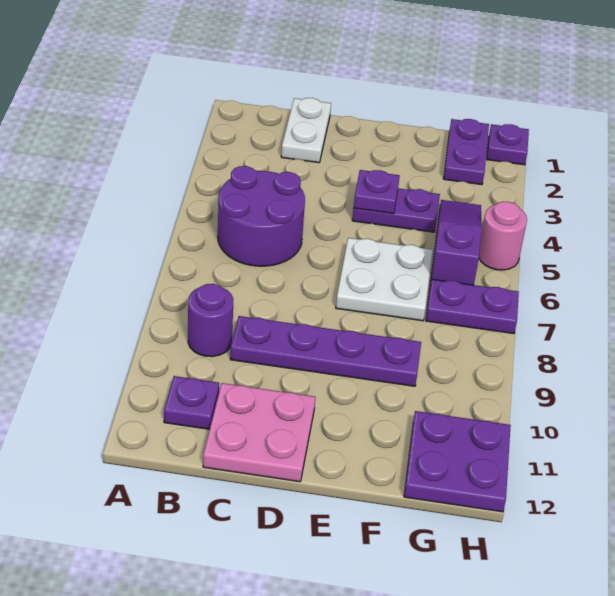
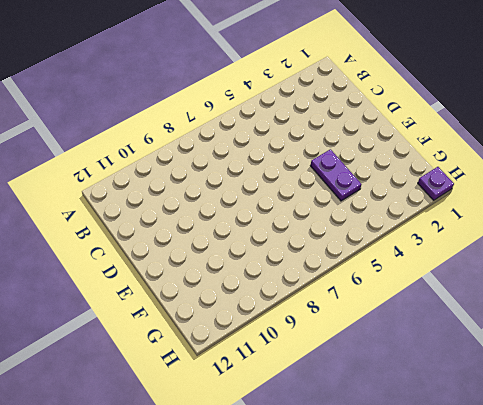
none -> purple 2x2 round brick [218,166,305,266]
none -> purple 1x1 round brick [188,284,233,357]
none -> purple 1x1 plate [164,376,219,429]

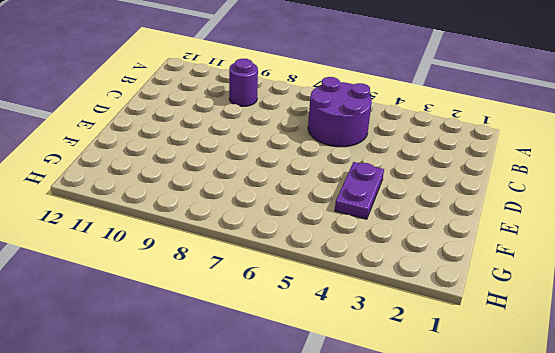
none -> purple 1x1 plate [164,376,219,429]
none -> white 1x2 plate [281,98,331,163]
none -> purple 1x4 plate [230,316,421,386]

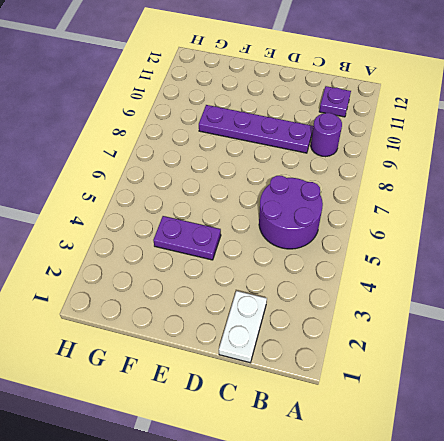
none -> pink 2x2 plate [203,383,315,482]
none -> white 2x2 plate [336,238,433,321]
none -> purple 1x2 plate [444,119,489,185]

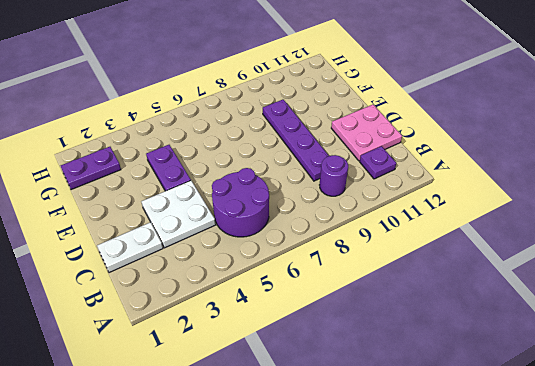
white 2x2 plate [141,181,216,248] -> white 2x2 plate moved to [336,238,433,321]
none -> purple 1x3 slope [431,200,482,285]
none -> purple 1x2 plate [426,279,519,334]
none -> purple 2x2 plate [404,411,511,512]

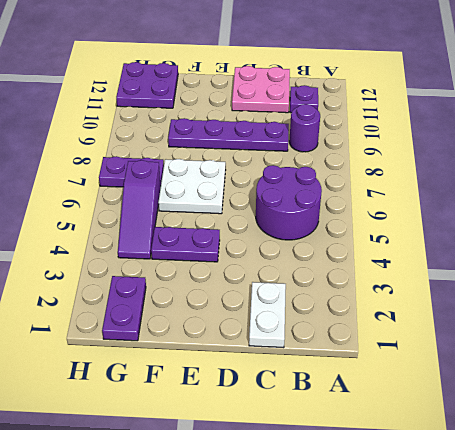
none -> purple 1x1 plate [487,124,529,165]
none -> pink 1x1 round brick [479,202,527,270]
none -> purple 1x1 plate [354,170,400,214]

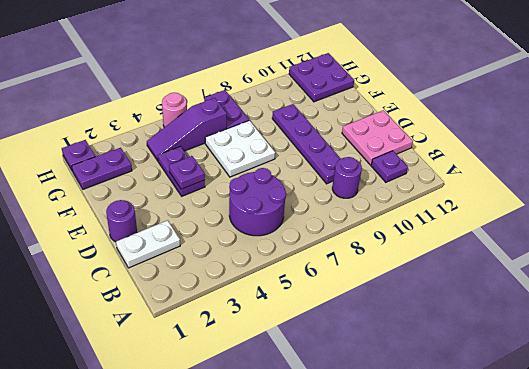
purple 1x1 round brick [106,200,137,242] -> none

